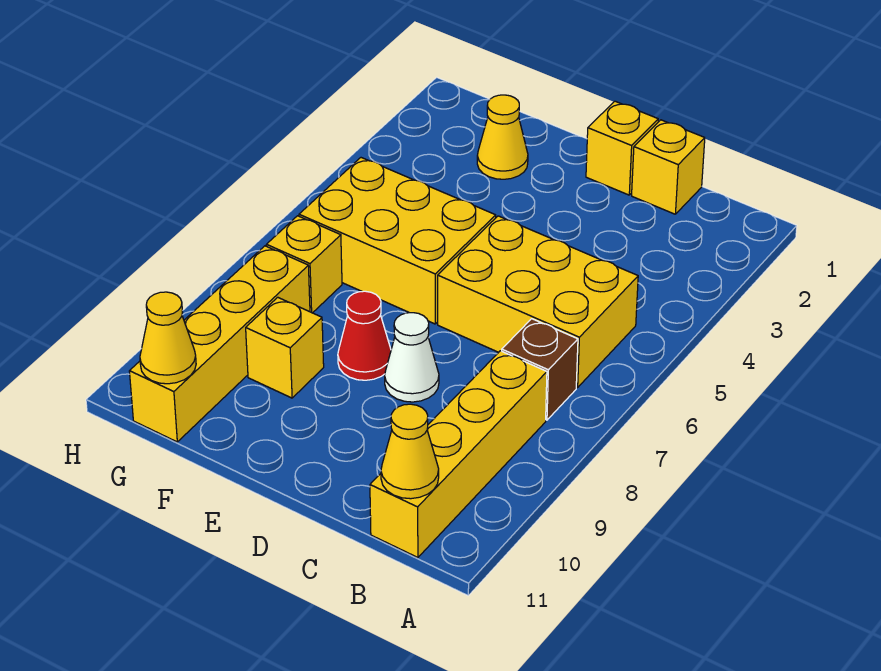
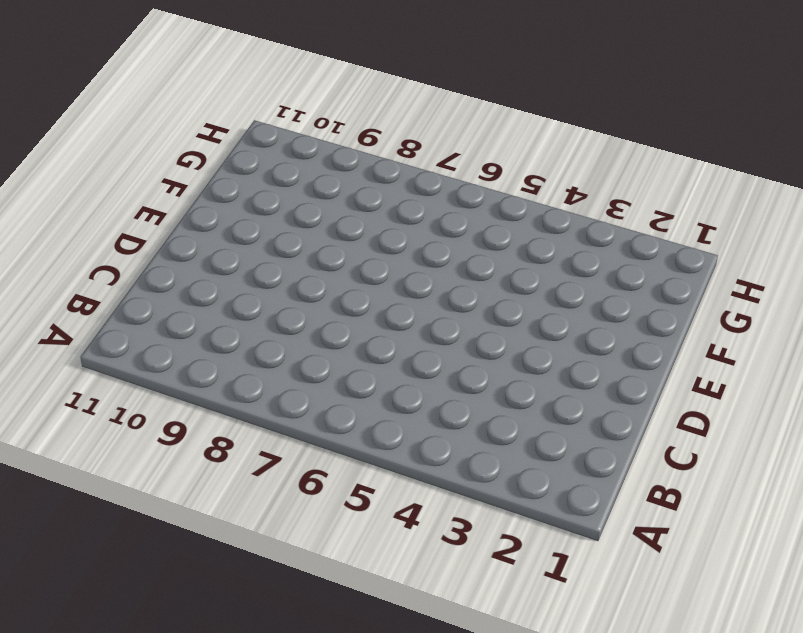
none -> yellow 2x3 brick [438,216,638,387]
none -> brown 1x1 brick [502,319,578,420]
none -> yellow 1x4 brick [370,351,547,558]

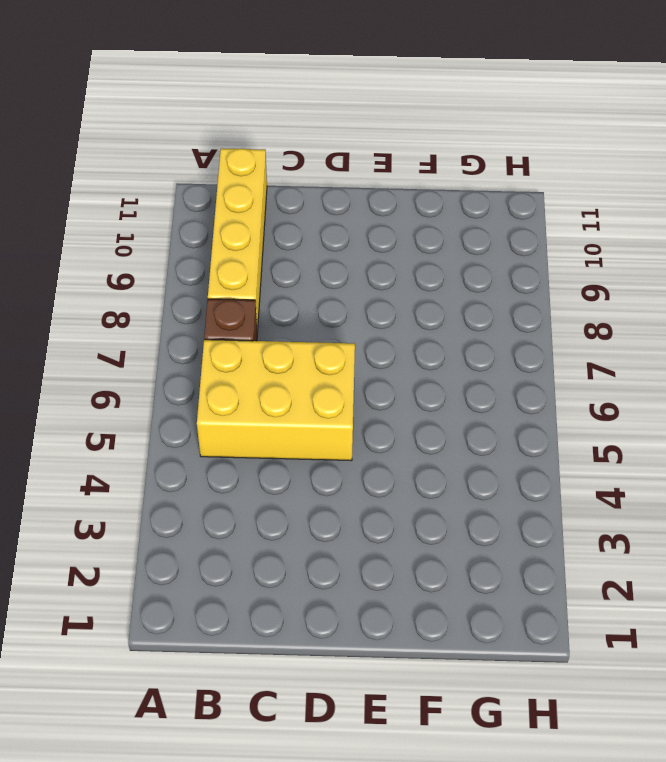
none -> yellow 1x1 brick [632,120,705,214]
none -> yellow 1x1 brick [586,101,658,195]
none -> white 1x1 cone [385,313,439,402]

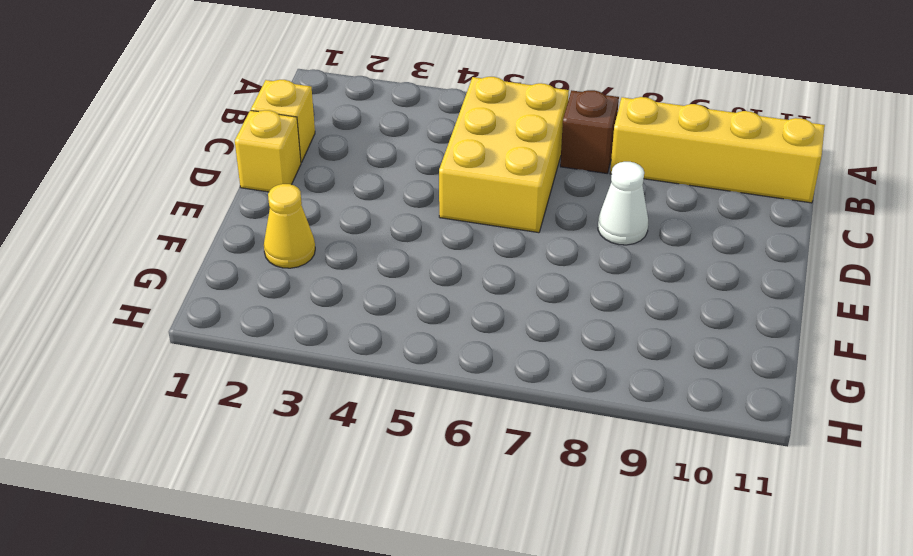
none -> yellow 2x3 brick [299,158,496,324]
none -> red 1x1 cone [338,291,391,380]
none -> yellow 1x1 brick [246,297,324,398]

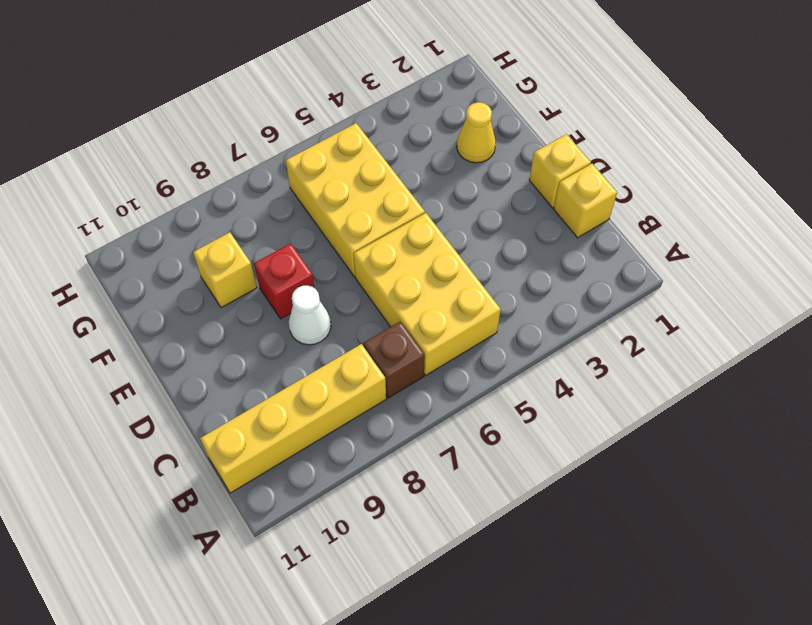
red 1x1 brick [254,243,314,319] -> red 1x1 cone [338,291,391,380]
none -> yellow 1x1 brick [266,216,342,313]
none -> yellow 1x4 brick [129,246,310,442]
none -> yellow 1x1 cone [381,404,439,499]

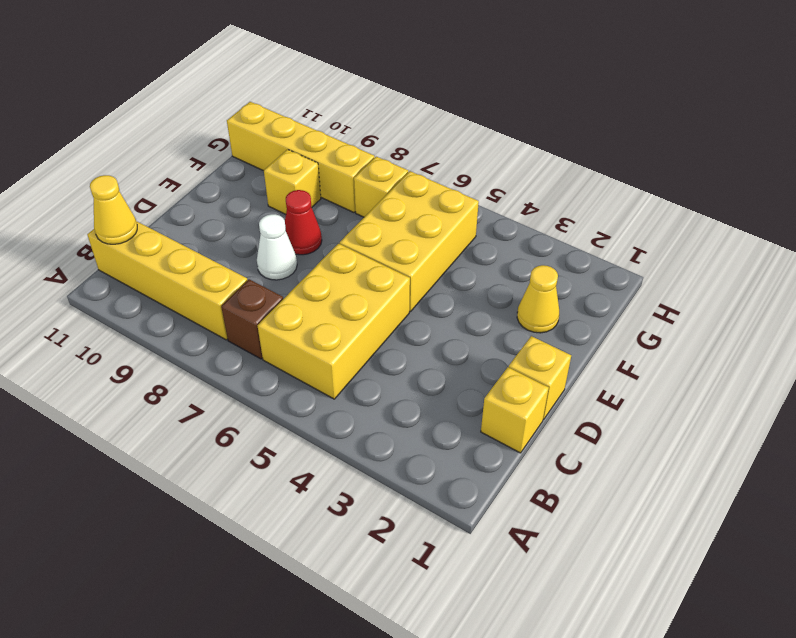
none -> yellow 1x1 cone [140,292,196,384]

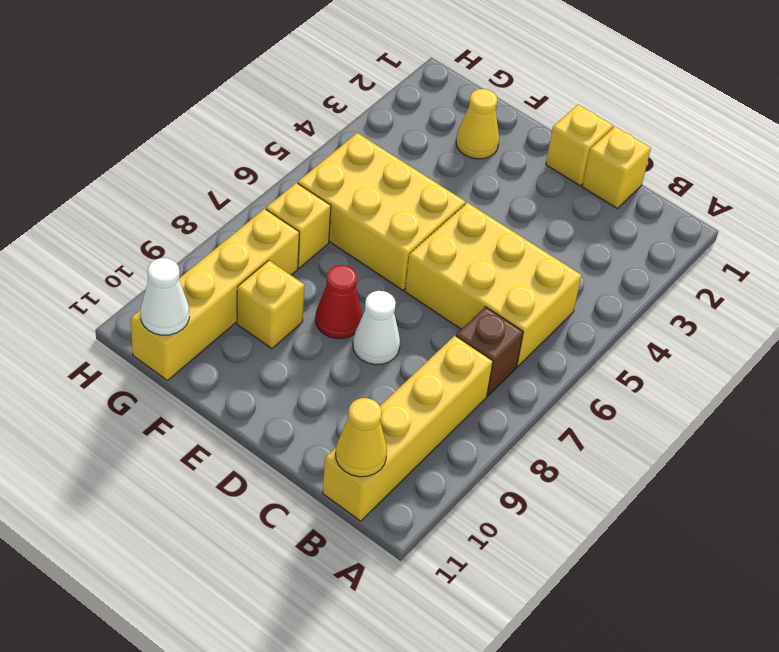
white 1x1 cone [141,258,189,335] -> yellow 1x1 cone [140,292,196,384]

